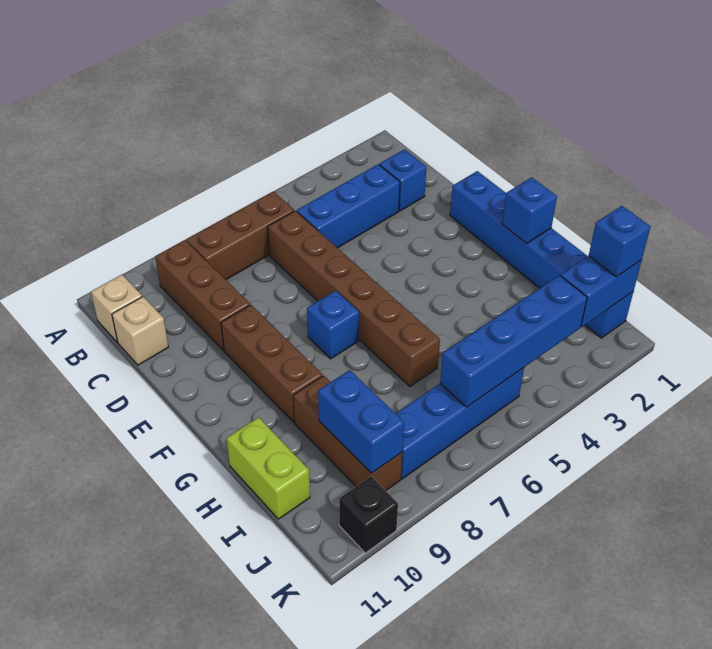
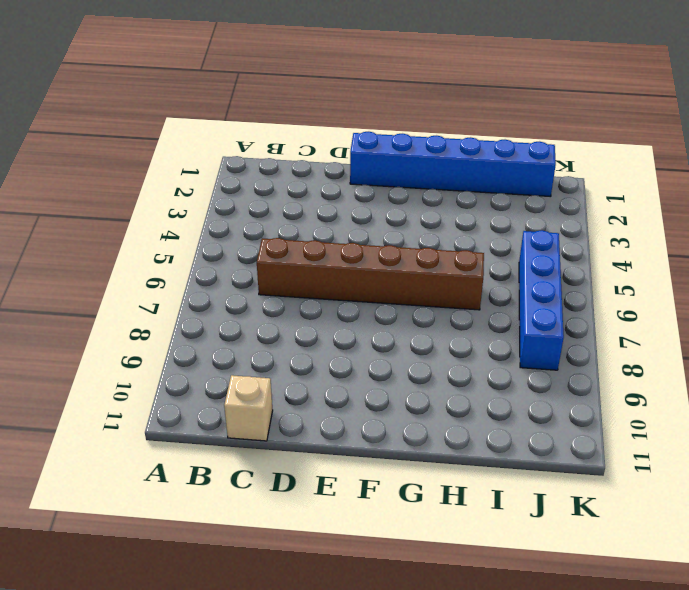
none -> brown 1x3 brick [186,191,294,280]
none -> brown 1x3 brick [155,240,250,350]
none -> tan 1x1 brick [91,275,142,342]

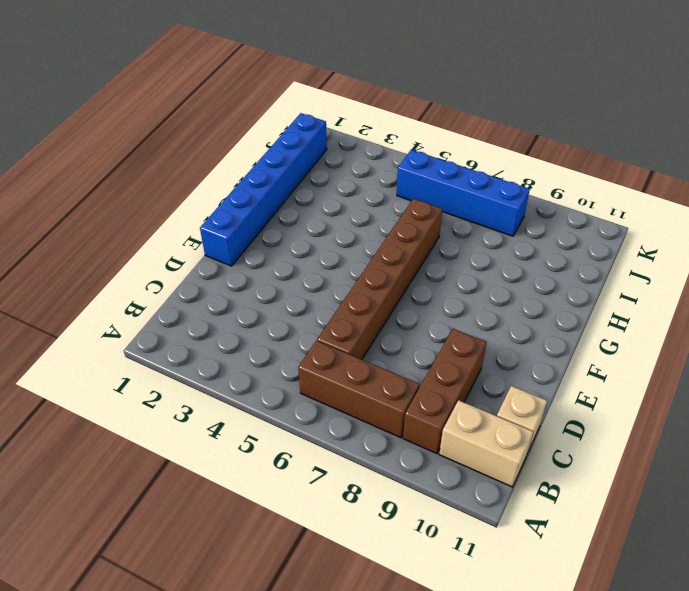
tan 1x2 brick [439,400,533,487] -> tan 1x1 brick [91,275,142,342]
none -> blue 1x1 brick [380,149,426,211]
none -> blue 1x3 brick [297,164,400,248]
none -> brown 1x3 brick [221,305,323,422]

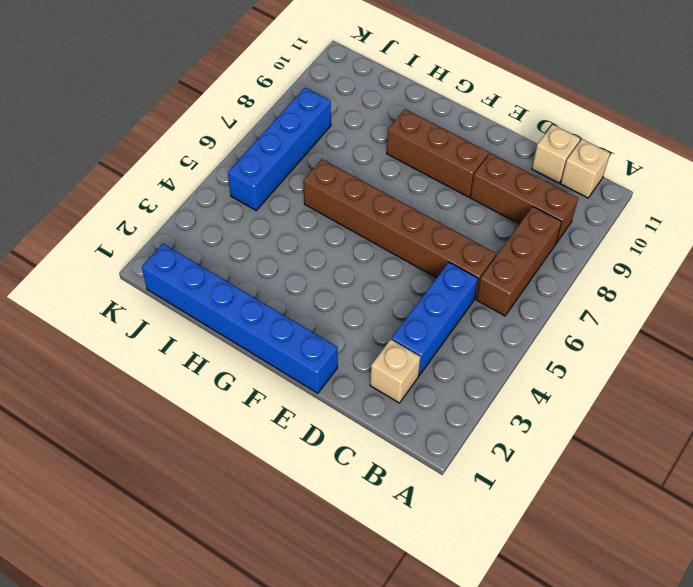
tan 1x1 brick [370,340,421,403] -> blue 1x1 brick [380,149,426,211]
none -> blue 1x1 brick [307,291,359,359]
none -> brown 1x3 brick [293,376,402,491]
none -> lime 1x2 brick [226,417,310,519]

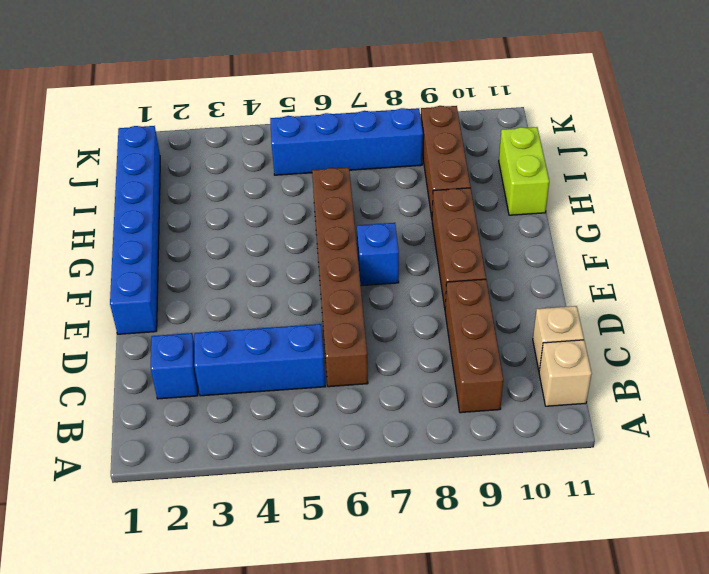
none -> brown 1x3 brick [186,191,294,280]
none -> black 1x1 brick [339,476,398,553]
none -> blue 1x1 brick [502,177,557,244]

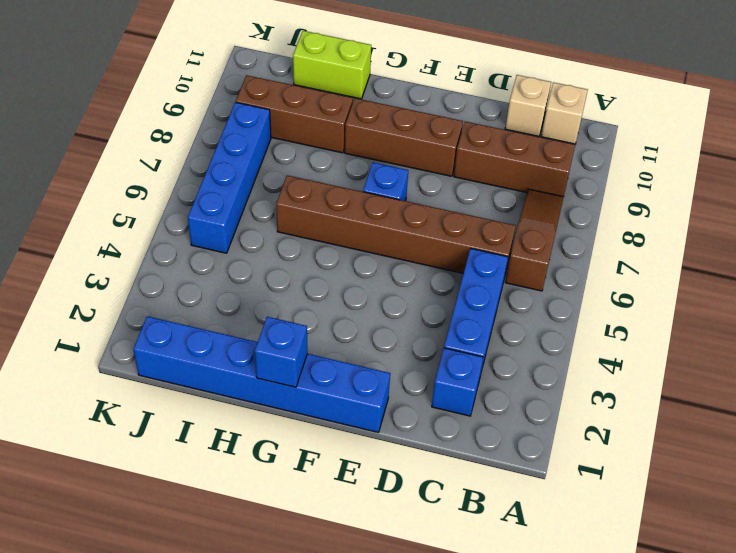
brown 1x3 slope [505,189,564,291] -> brown 1x3 brick [186,191,294,280]
none -> black 1x1 brick [339,476,398,553]
none -> blue 1x2 brick [318,370,404,473]
none -> blue 1x2 brick [561,256,642,327]

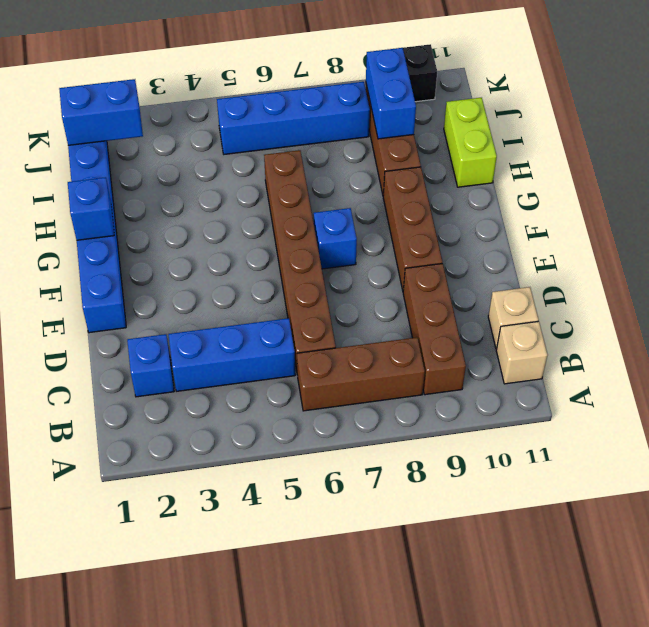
none -> blue 1x4 brick [440,275,587,407]
none -> blue 1x1 brick [589,206,650,277]

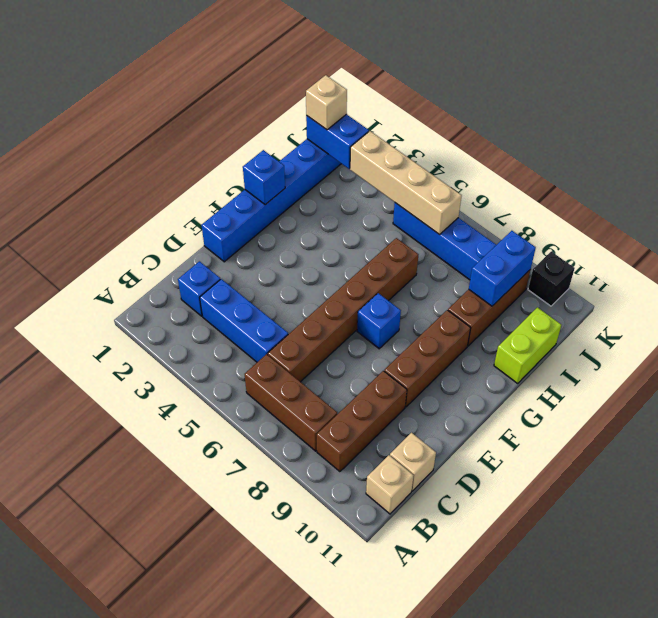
tan 1x1 brick [306,75,347,130] -> blue 1x1 brick [589,206,650,277]
tan 1x4 brick [350,131,462,235] -> blue 1x4 brick [440,275,587,407]

